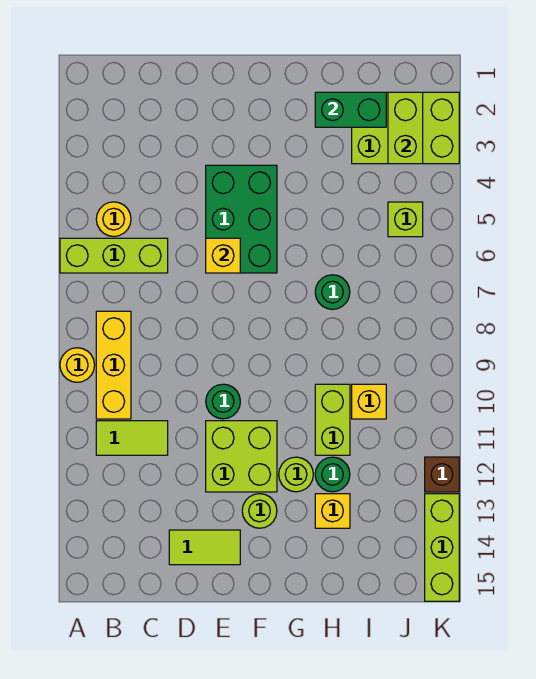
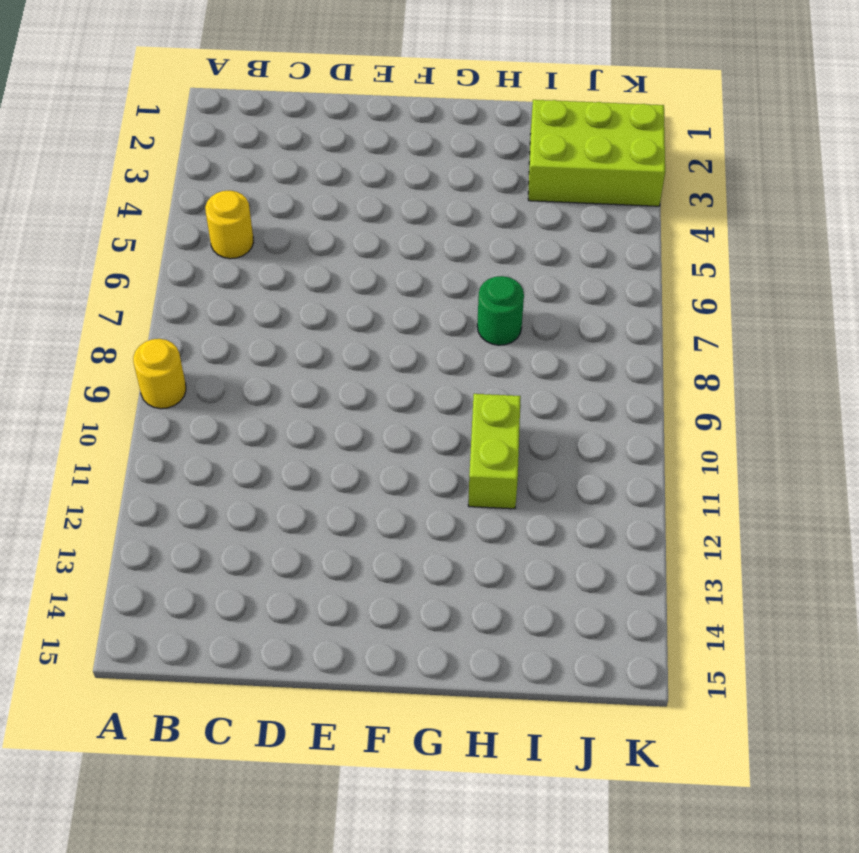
none -> lime 1x3 brick [60,238,168,273]
none -> yellow 1x3 brick [96,311,131,419]
none -> lime 1x2 tile [96,421,168,455]

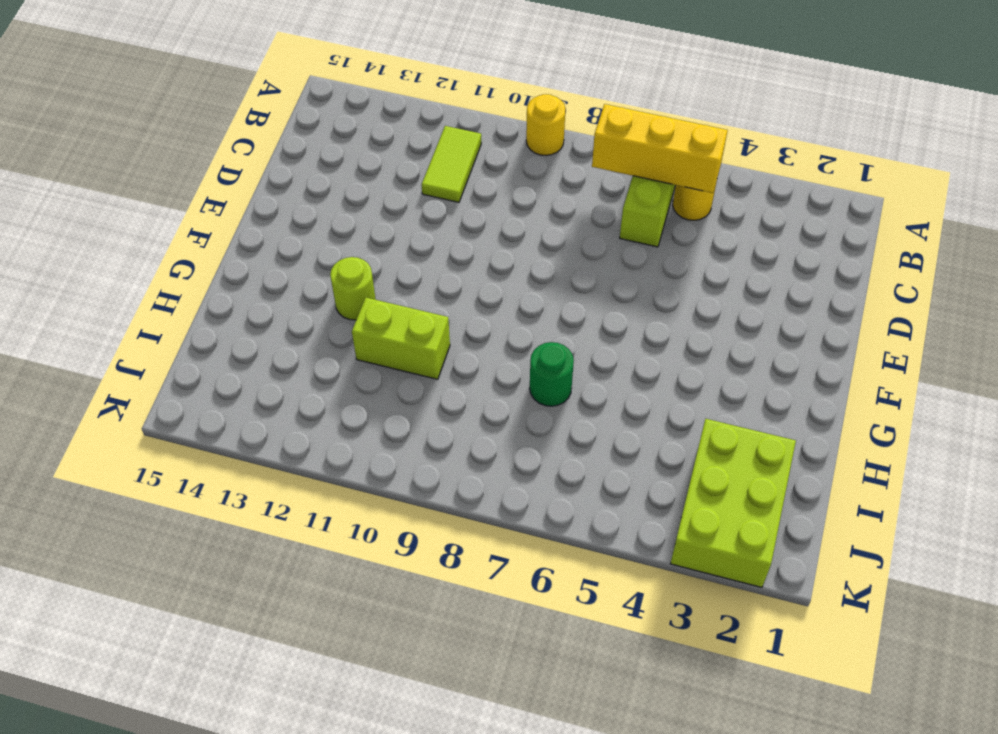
yellow 1x3 brick [592,104,728,193] -> yellow 1x3 brick moved to [96,311,131,419]
none -> lime 1x2 tile [169,530,240,565]
none -> green 2x3 brick [206,165,277,273]
none -> green 1x1 round brick [206,384,240,419]

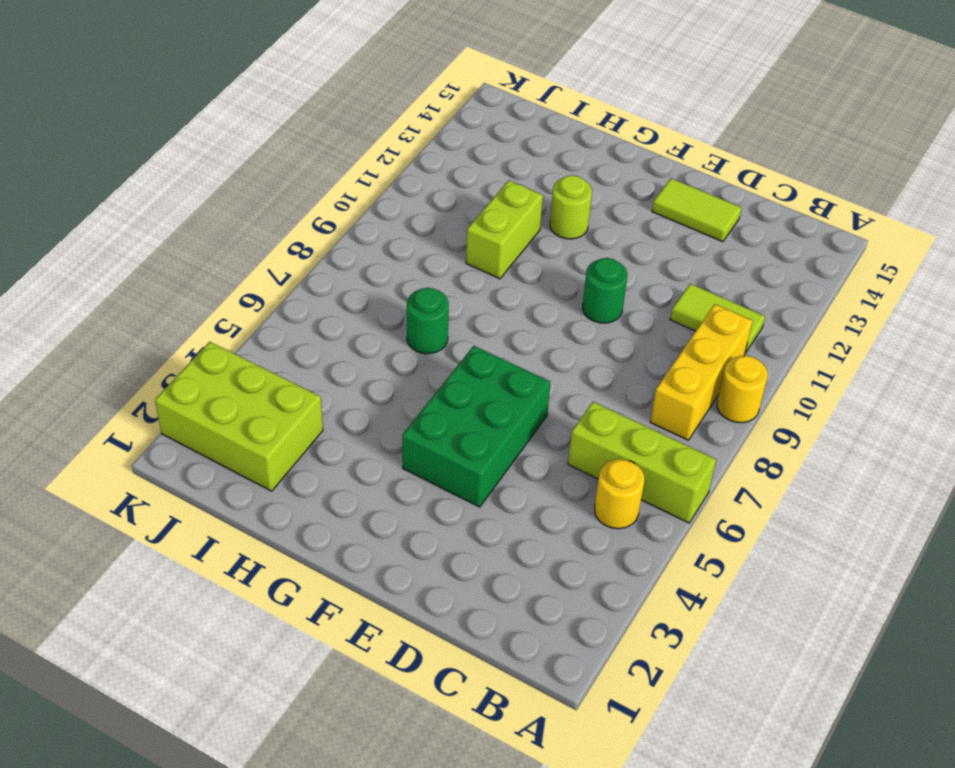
none -> lime 2x2 brick [206,421,277,492]
none -> lime 1x1 round brick [242,494,277,528]
none -> green 1x1 round brick [315,457,350,492]

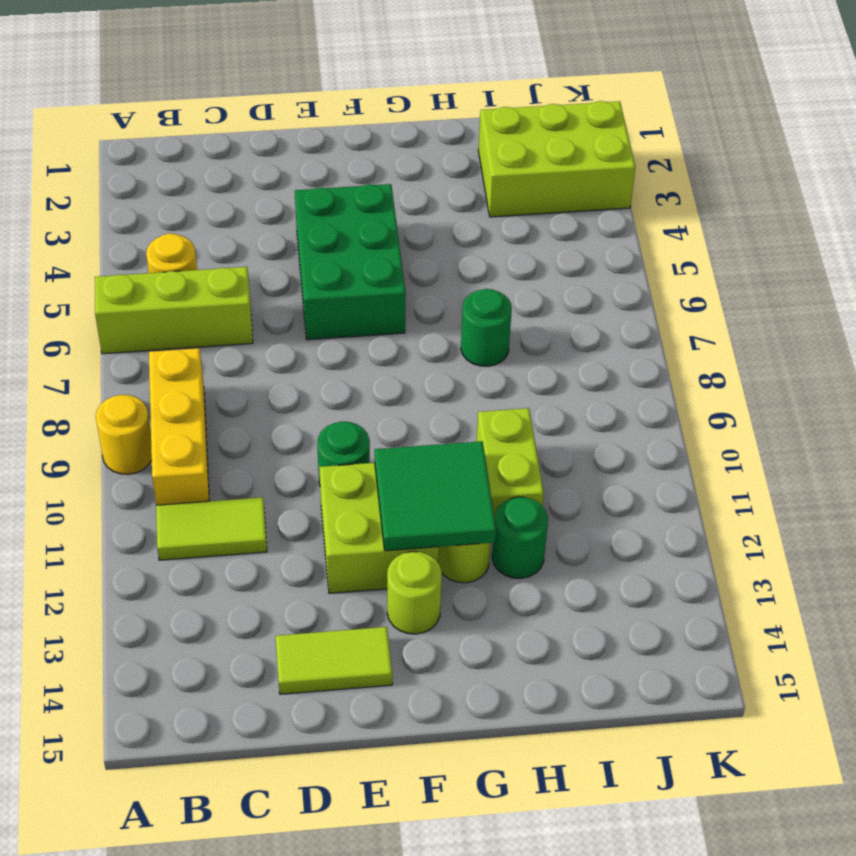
green 2x2 tile [375,441,496,551] -> none
none -> yellow 1x1 brick [315,494,350,528]
none -> yellow 1x1 brick [352,384,386,419]
none -> lime 1x1 brick [388,202,423,237]

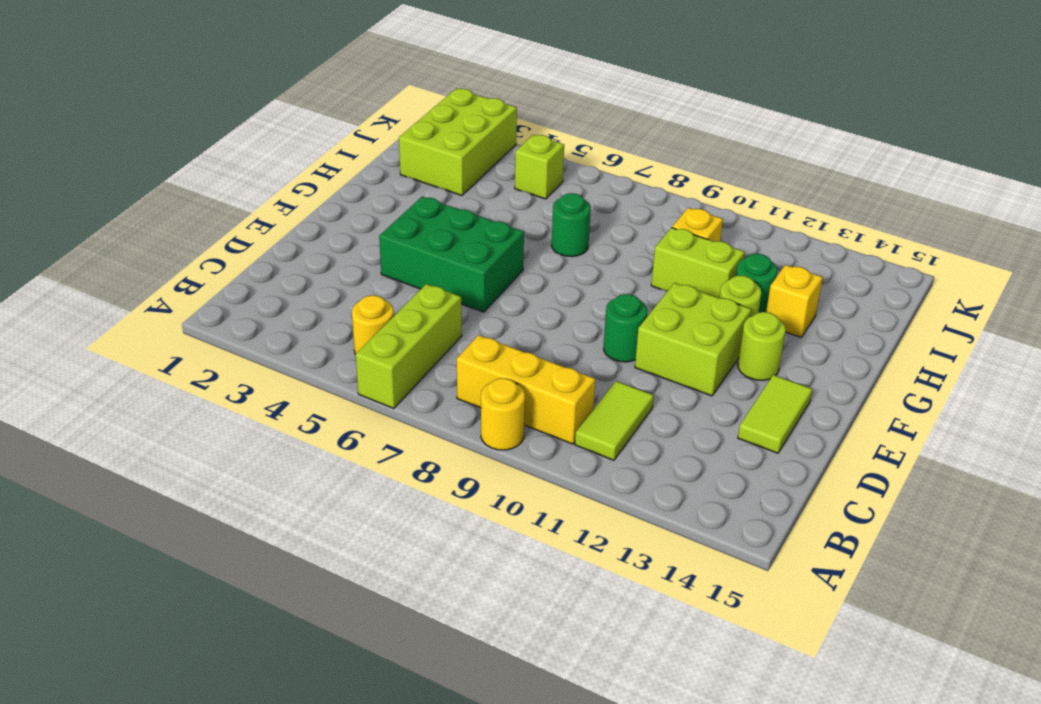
none -> brown 1x1 brick [425,457,459,492]
none -> lime 1x3 brick [425,494,459,601]
none -> yellow 1x1 brick [206,238,240,273]

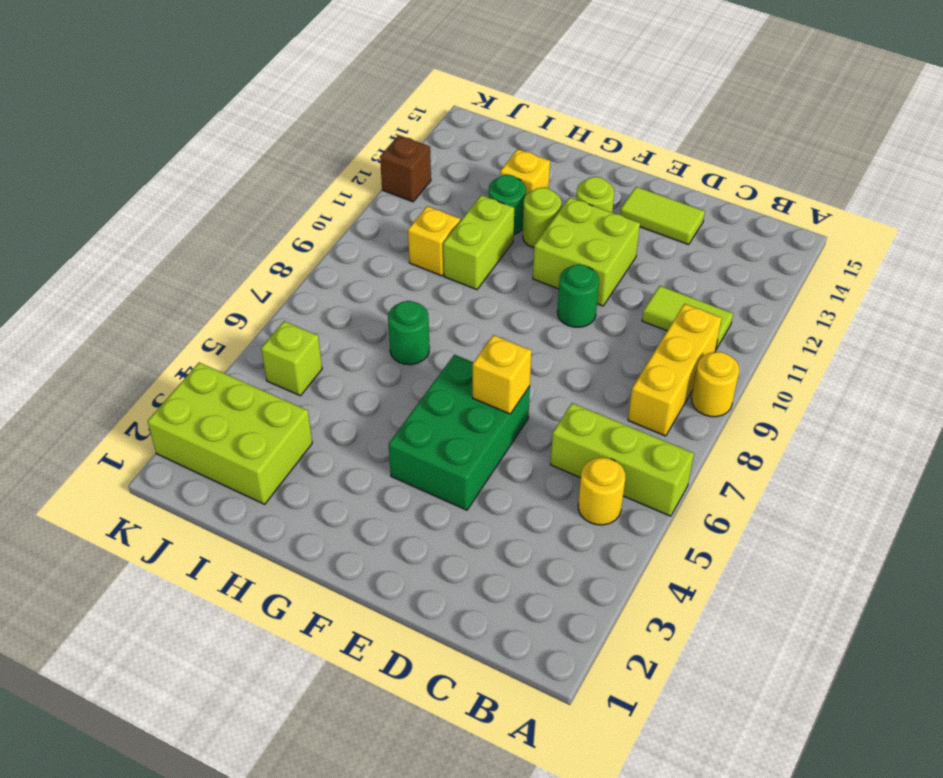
none -> lime 1x3 brick [425,494,459,601]
none -> green 1x2 brick [315,92,386,127]
none -> lime 1x2 brick [388,92,423,164]

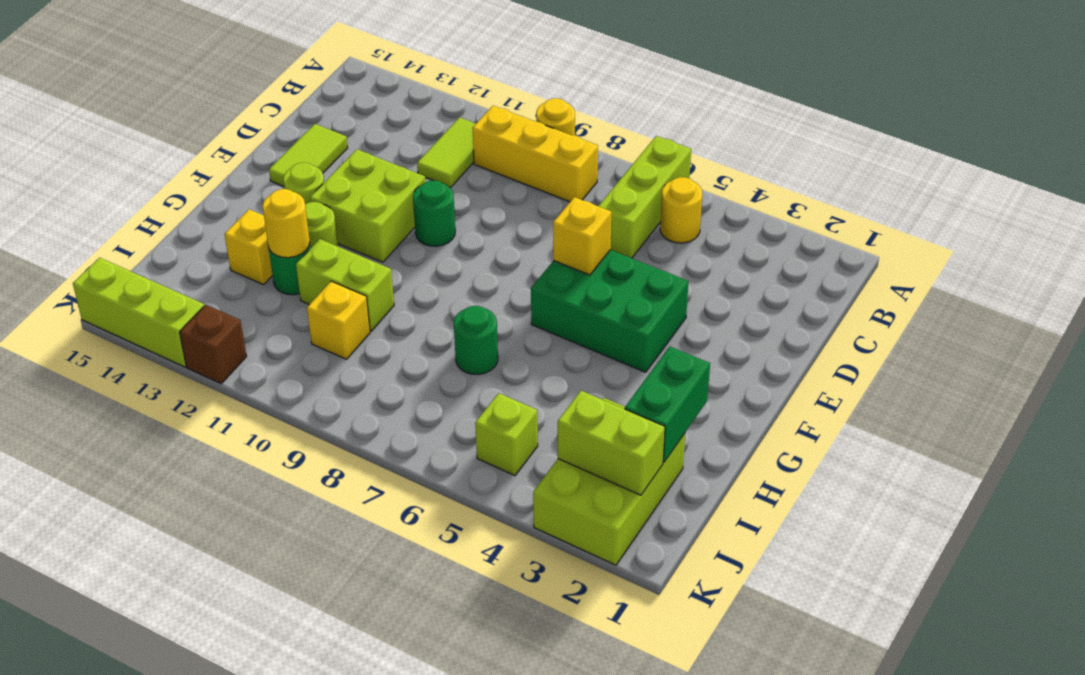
yellow 1x1 round brick [262,189,310,258] -> none

